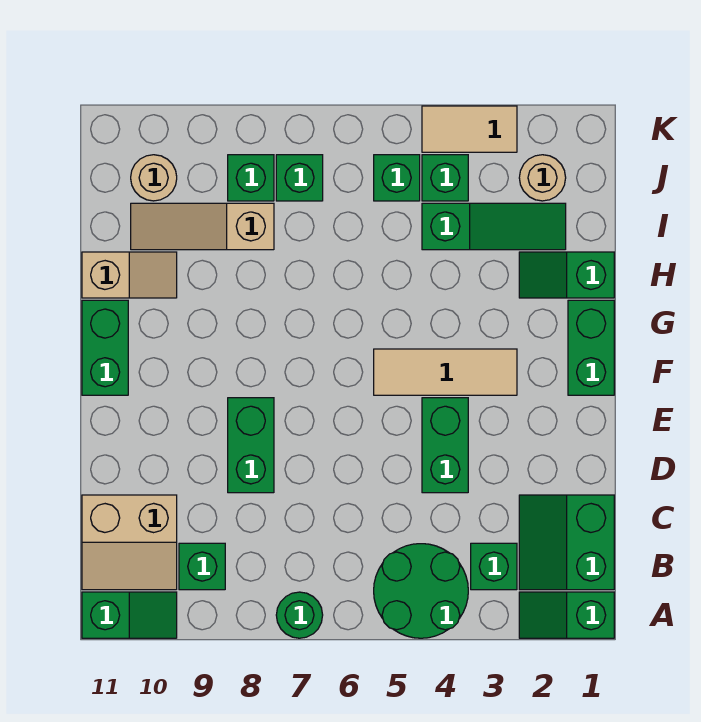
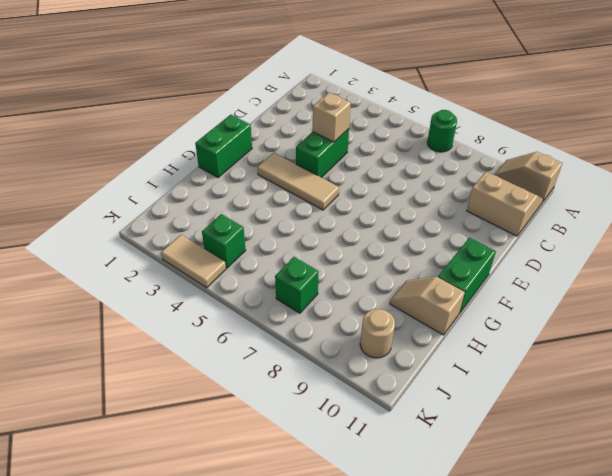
tan 1x2 slope [495,152,562,201] -> green 1x2 slope [82,592,177,638]
tan 1x1 brick [313,92,351,142] -> none
none -> green 1x2 slope [519,592,614,638]
none -> green 2x2 round brick [374,544,468,638]
none -> green 2x2 slope [519,495,614,590]

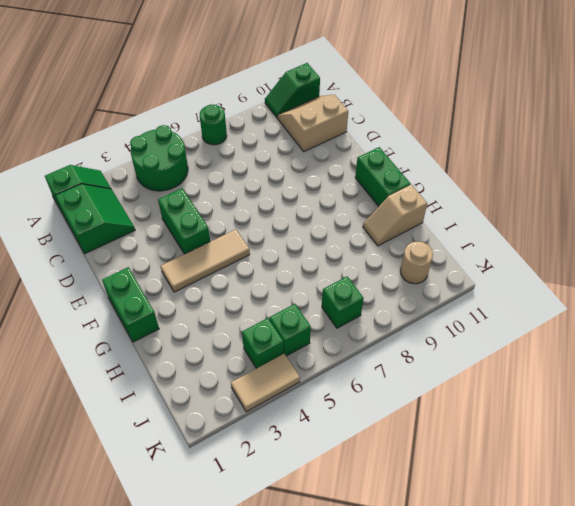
none -> green 1x1 brick [471,543,517,590]
none -> green 1x1 brick [179,543,225,590]
none -> green 1x2 brick [228,398,274,493]

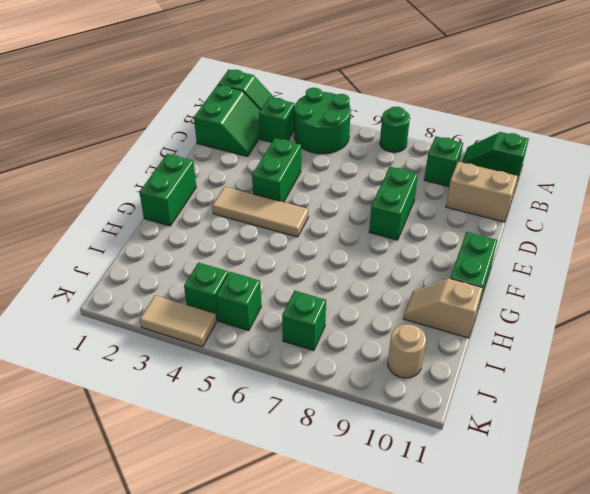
none -> green 1x2 slope [519,252,614,298]
none -> green 1x3 slope [422,203,566,250]
none -> tan 1x3 slope [131,203,274,250]

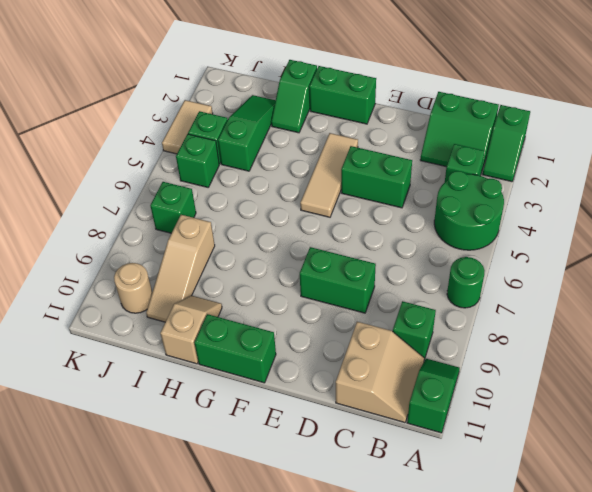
none -> tan 1x1 round brick [519,155,566,201]
none -> green 1x1 brick [228,155,274,201]

